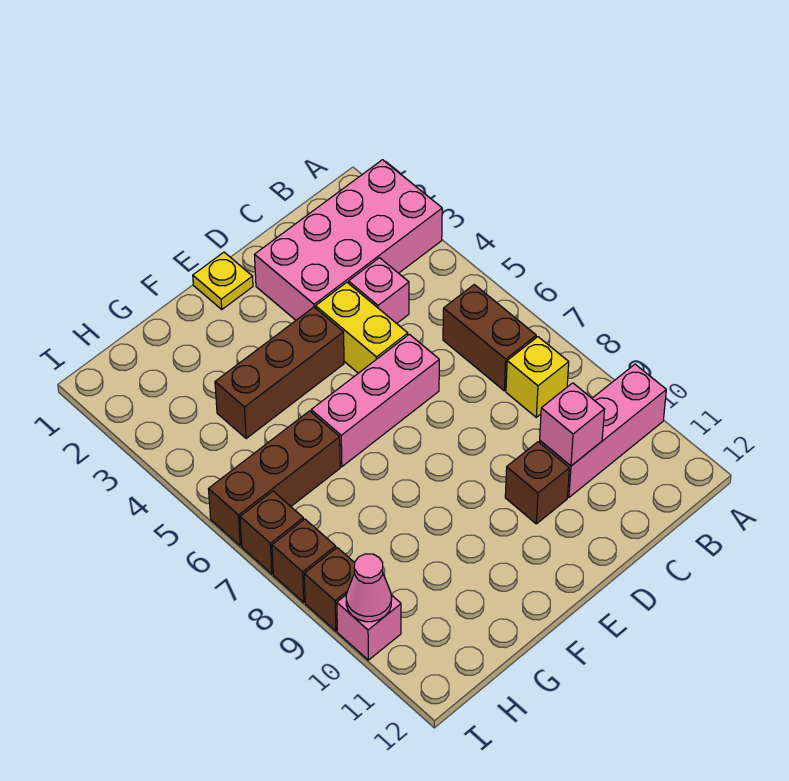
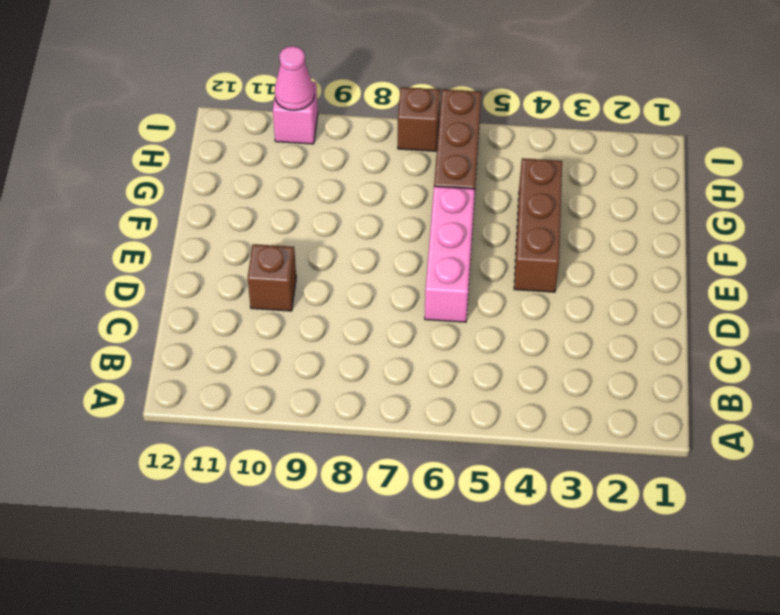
none -> pink 2x4 brick [255,160,442,320]
none -> pink 1x3 brick [539,364,666,497]
none -> brown 1x2 brick [443,285,536,391]

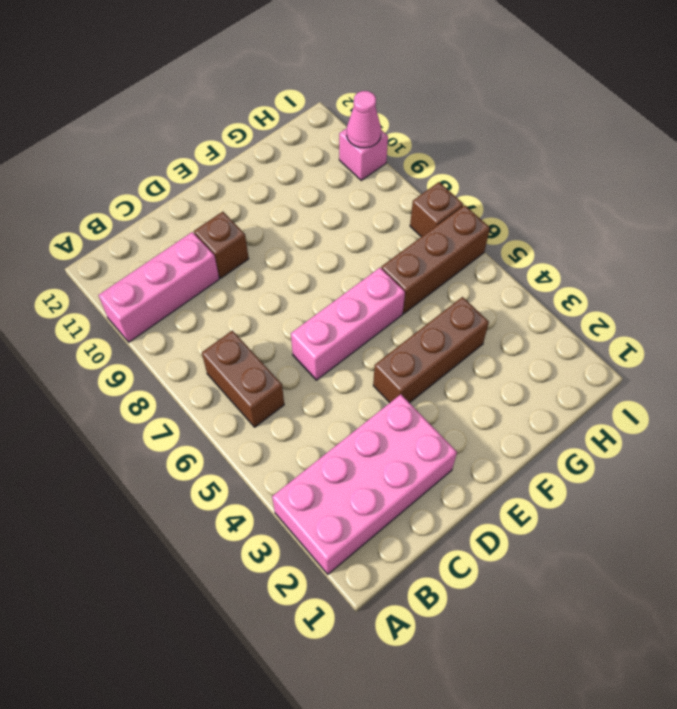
none -> yellow 1x1 brick [506,337,569,417]
none -> pink 1x1 brick [349,258,409,323]
none -> yellow 1x2 brick [316,282,408,373]

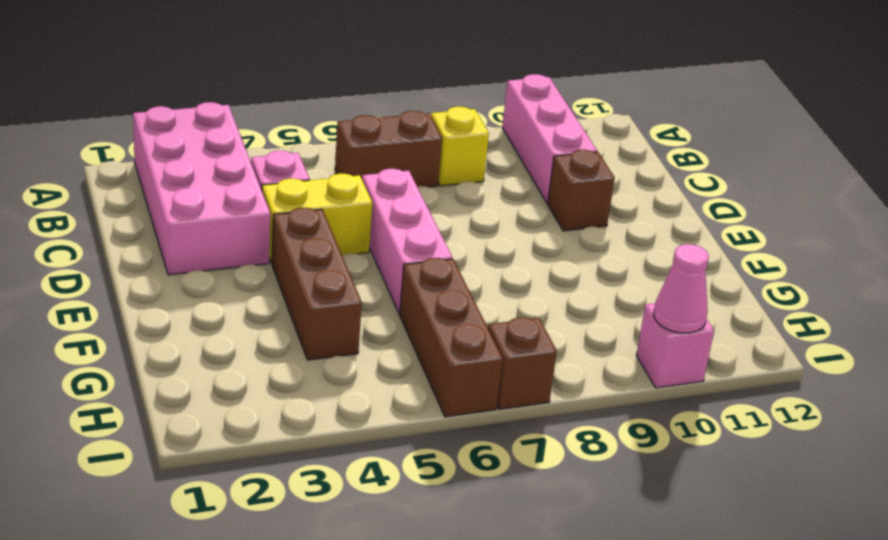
none -> yellow 1x1 plate [193,252,253,309]
none -> brown 1x1 brick [272,519,336,602]
none -> brown 1x1 brick [304,548,355,631]

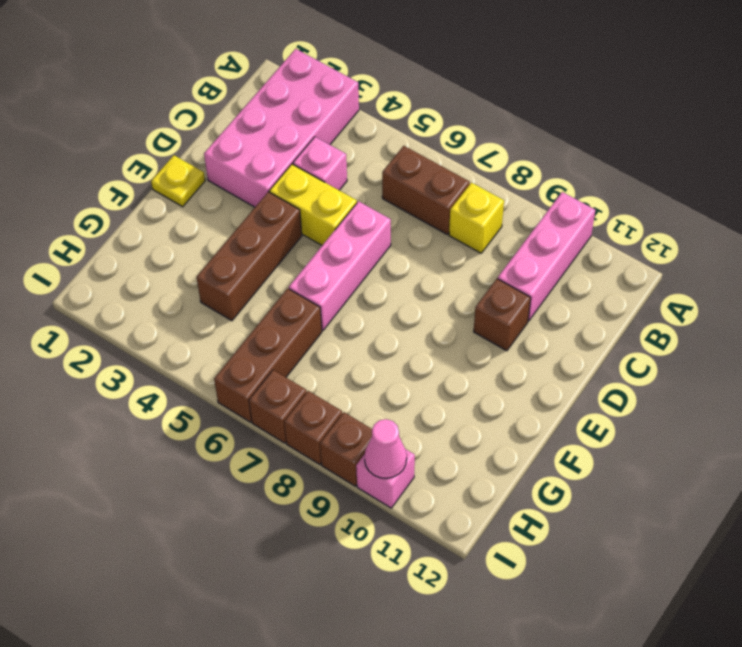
none -> pink 1x1 brick [540,383,605,466]

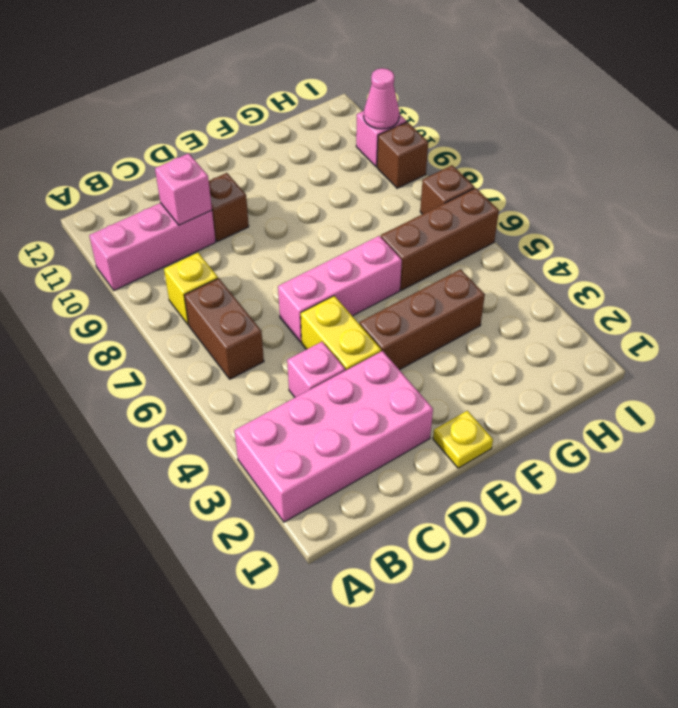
none -> brown 1x1 brick [272,519,336,602]

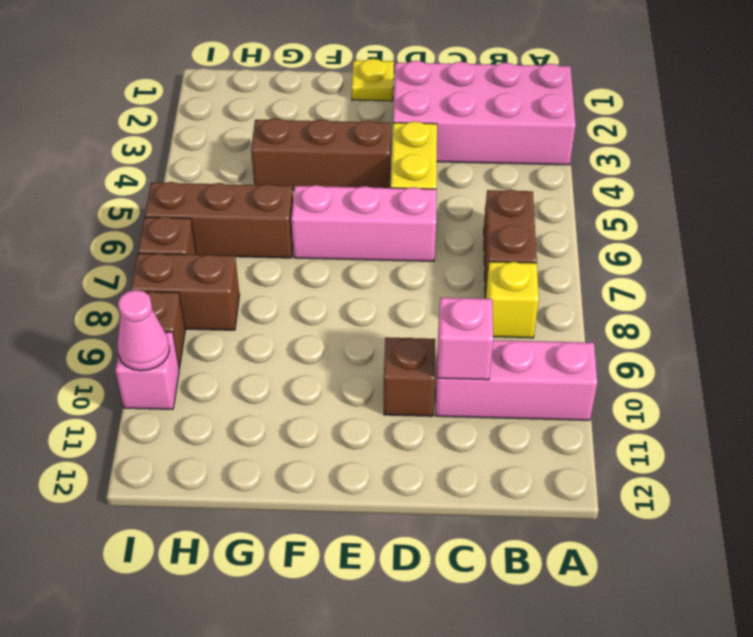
brown 1x2 brick [131,253,240,330] -> brown 1x1 brick [272,519,336,602]
none -> pink 1x1 brick [349,258,409,323]

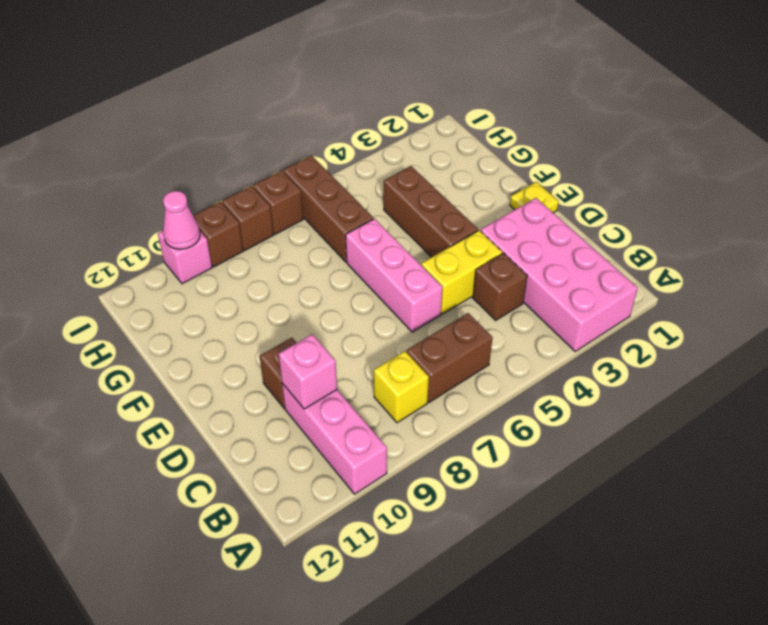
brown 1x1 brick [473,253,527,320] -> pink 1x1 brick [349,258,409,323]

